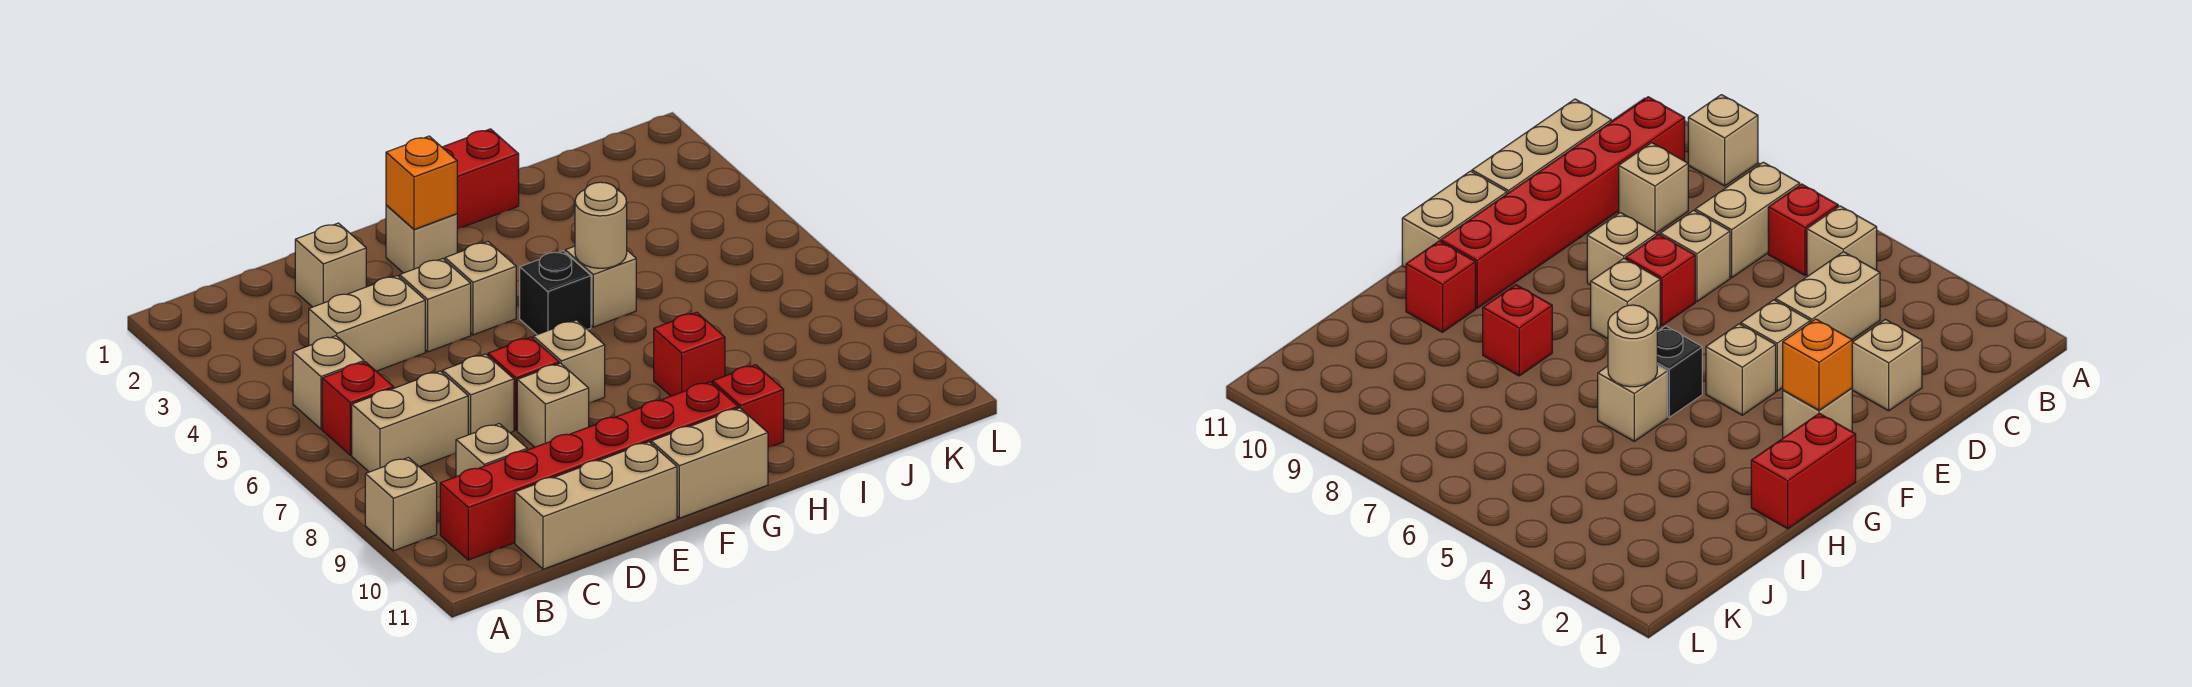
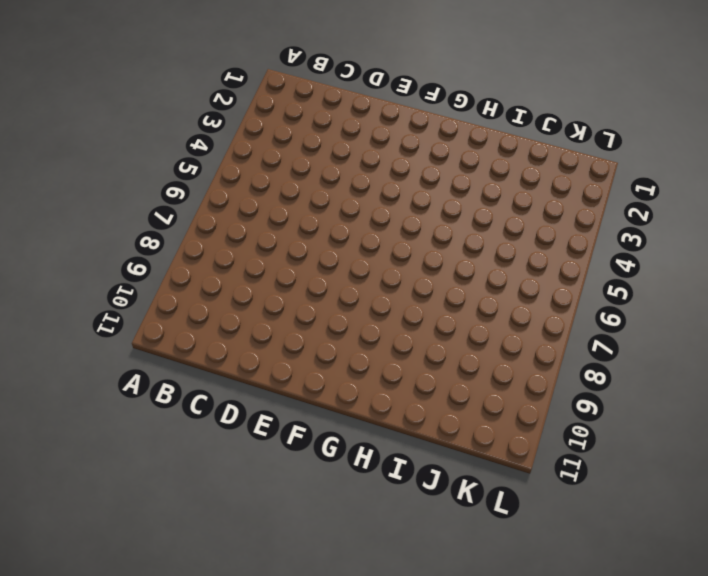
none -> tan 1x1 brick [365,458,437,551]
none -> tan 1x1 brick [293,336,364,429]
none -> red 1x1 brick [322,362,394,455]

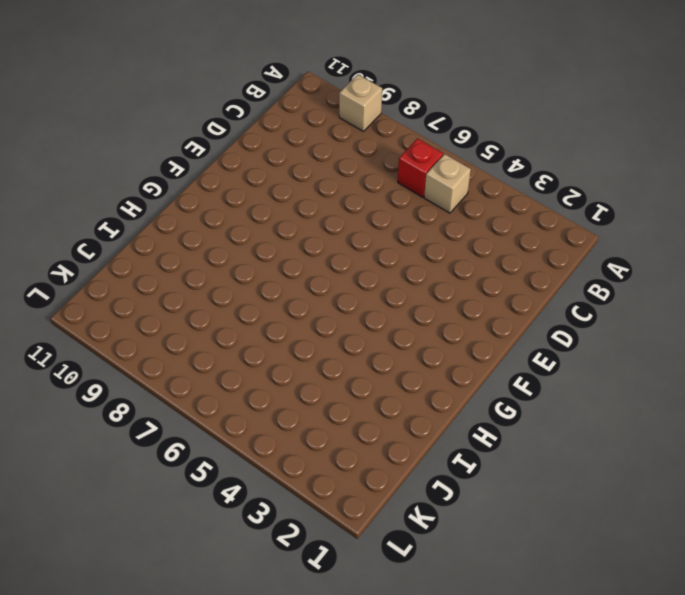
none -> tan 1x2 brick [352,371,468,472]
none -> red 1x6 brick [440,382,738,560]
none -> tan 1x2 brick [309,276,425,371]

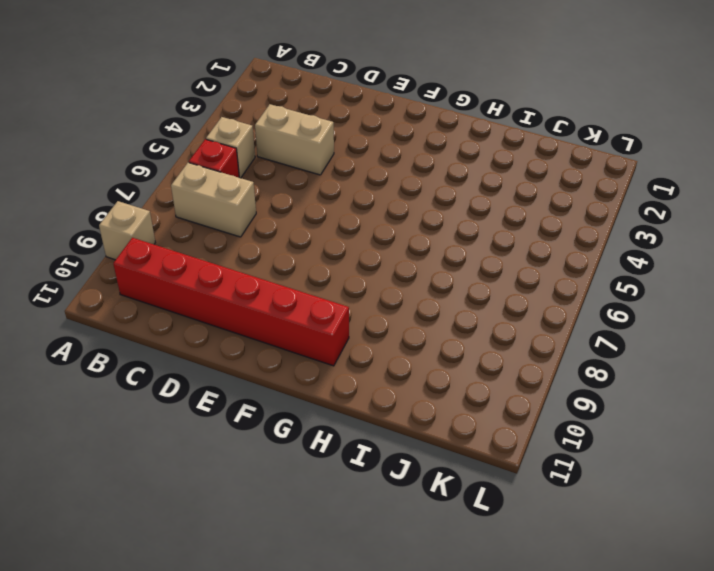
none -> tan 1x1 brick [456,424,527,477]
none -> tan 1x3 brick [515,442,677,569]
none -> tan 1x1 brick [295,223,366,307]

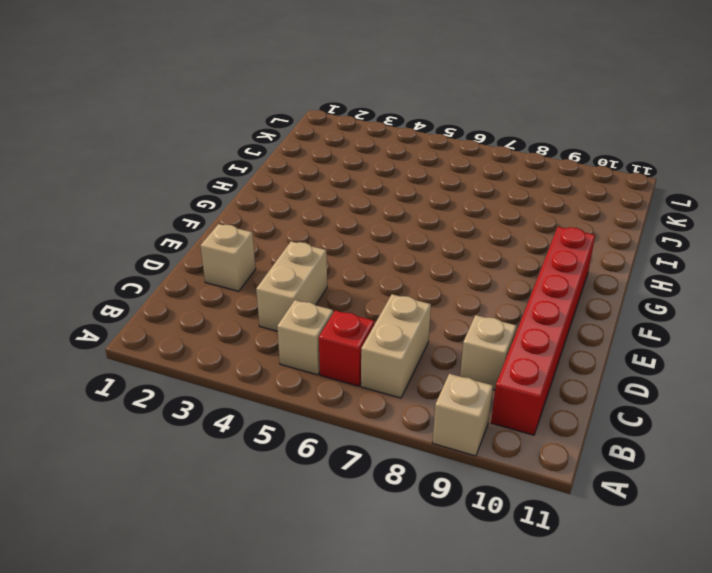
none -> tan 1x3 brick [515,442,677,569]
none -> tan 1x1 brick [443,354,514,435]
none -> tan 1x1 brick [400,259,471,352]

